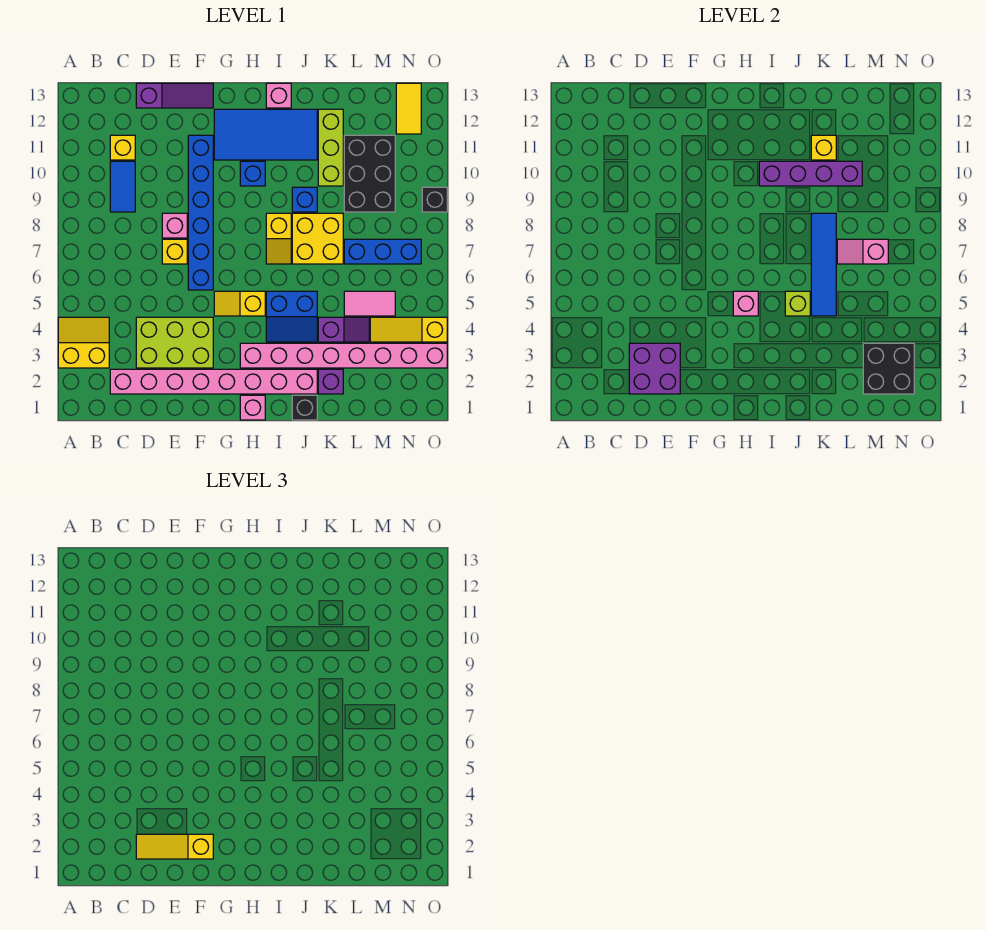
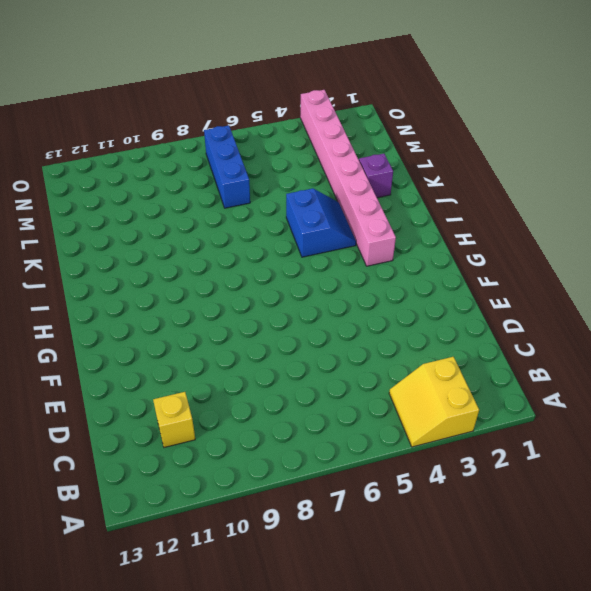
none -> pink 1x8 brick [110,369,317,394]
none -> blue 1x2 tile [110,161,135,212]
none -> lime 2x3 brick [136,317,213,368]
none -> purple 1x3 slope [136,83,213,108]

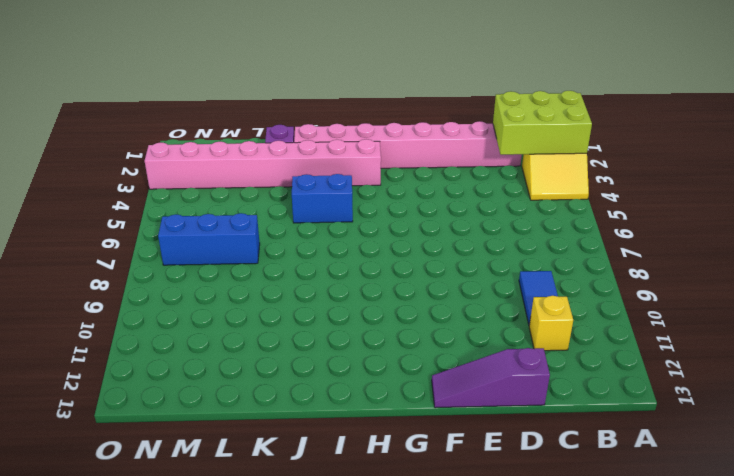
lime 2x3 brick [493,91,592,155] -> lime 2x3 brick moved to [136,317,213,368]
none -> yellow 1x1 brick [162,239,187,264]
none -> pink 1x1 brick [162,213,187,238]
none -> blue 1x6 brick [188,135,213,290]
none -> yellow 1x2 slope [214,291,265,316]

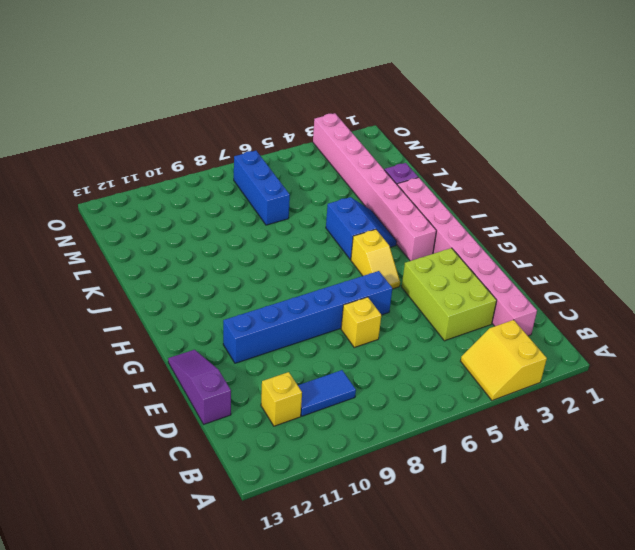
none -> pink 1x1 brick [162,213,187,238]
none -> blue 2x4 tile [214,109,317,160]
none -> pink 1x1 brick [240,395,265,420]
none -> blue 1x1 brick [240,161,265,186]

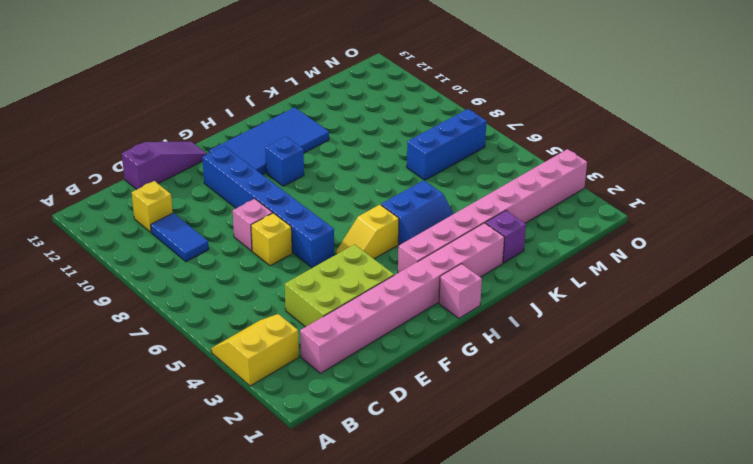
none -> yellow 1x2 slope [266,213,291,264]
none -> pink 1x1 brick [266,83,291,108]
none -> black 1x1 brick [292,395,317,420]
none -> yellow 2x2 brick [292,213,343,264]

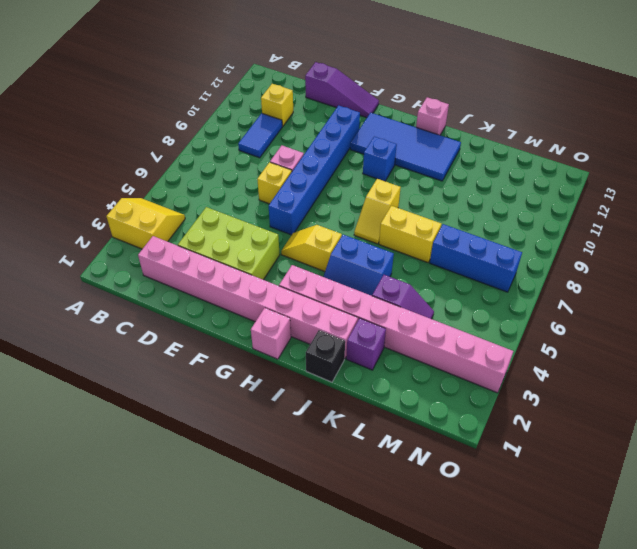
yellow 1x2 brick [379,206,441,263] -> yellow 2x2 brick [292,213,343,264]
none -> blue 1x1 brick [292,187,317,212]
none -> lime 1x3 brick [318,109,343,186]
none -> pink 1x2 tile [344,291,395,316]
none -> black 2x3 brick [344,135,395,212]

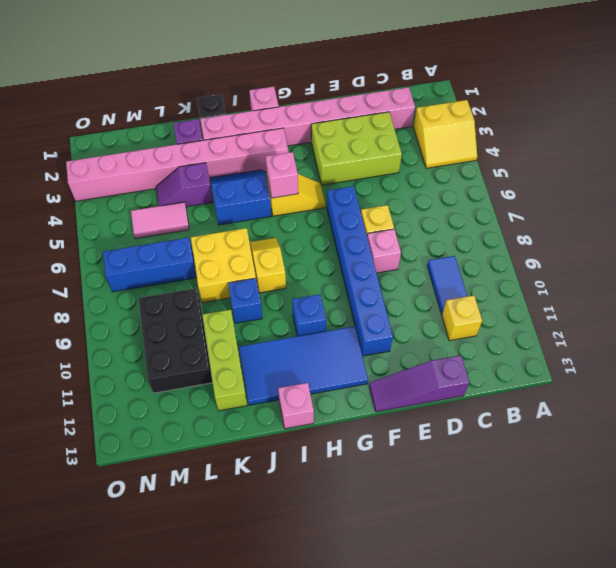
none -> yellow 1x3 slope [370,317,447,342]
none -> yellow 1x2 tile [396,83,421,134]
none -> black 1x1 brick [422,187,447,212]
none -> purple 2x2 brick [629,343,680,394]

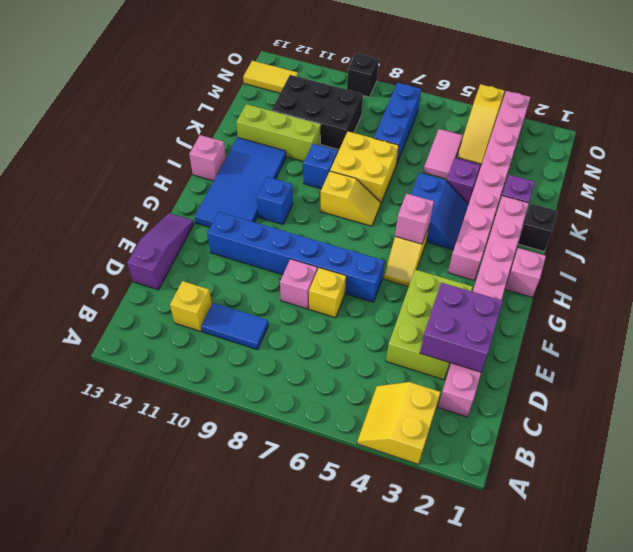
none -> purple 1x4 brick [759,161,862,186]
none -> lime 1x1 brick [785,291,810,316]
none -> blue 1x4 tile [811,213,836,316]
none -> yellow 1x1 brick [811,135,836,160]

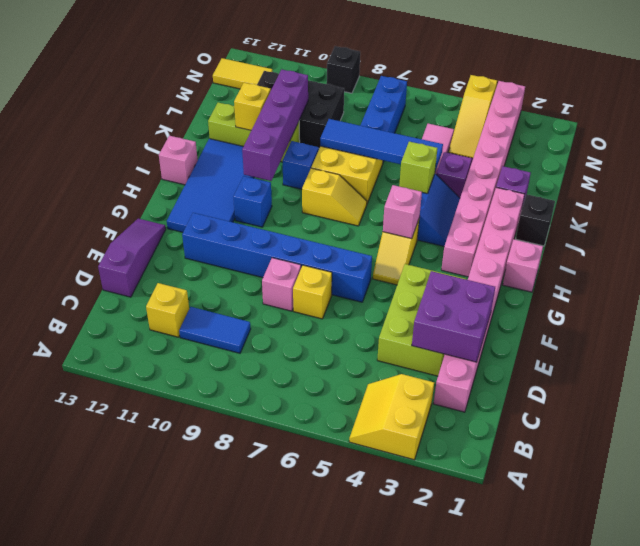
none -> pink 1x2 slope [837,239,888,264]
none -> black 2x2 brick [863,343,914,394]
none -> yellow 1x3 slope [136,834,213,859]

